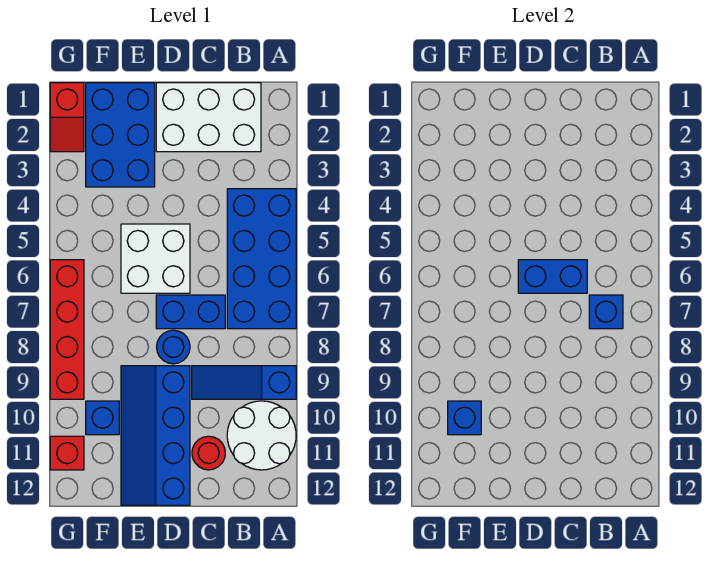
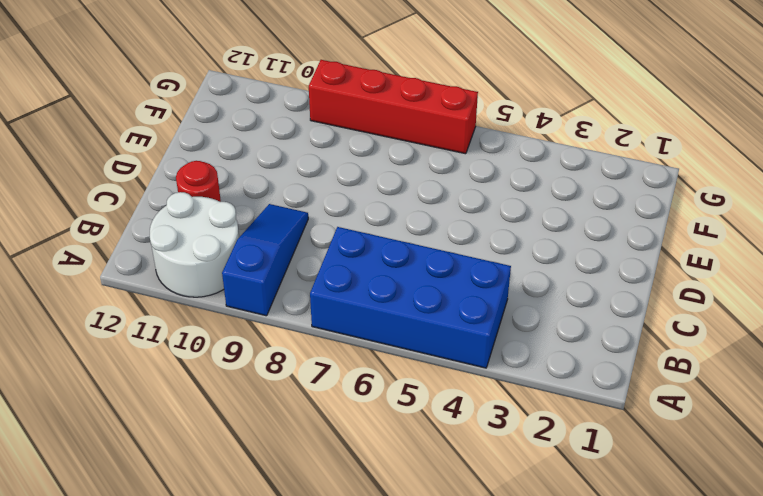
none -> white 2x3 brick [156,83,261,152]
none -> blue 1x2 brick [156,295,225,329]
none -> white 2x2 brick [121,224,190,293]

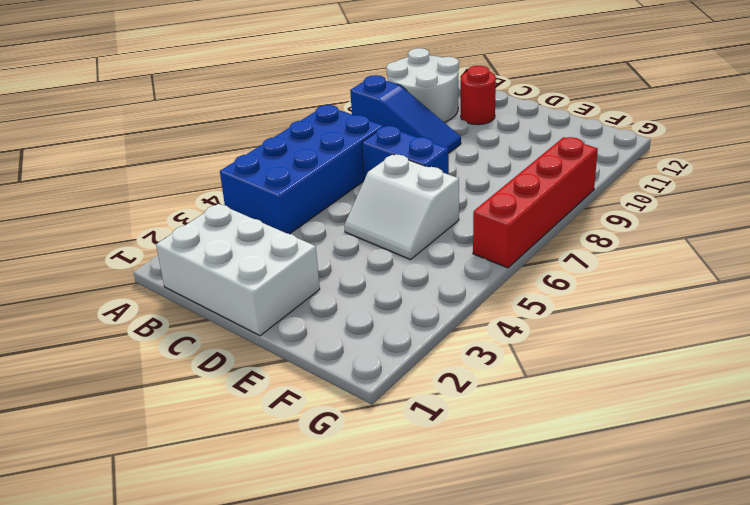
white 2x2 slope [344,155,459,260] -> white 2x2 brick [121,224,190,293]
none -> blue 1x1 round brick [157,330,190,364]
none -> blue 2x4 slope [121,366,190,505]
none -> blue 2x3 brick [86,83,155,187]

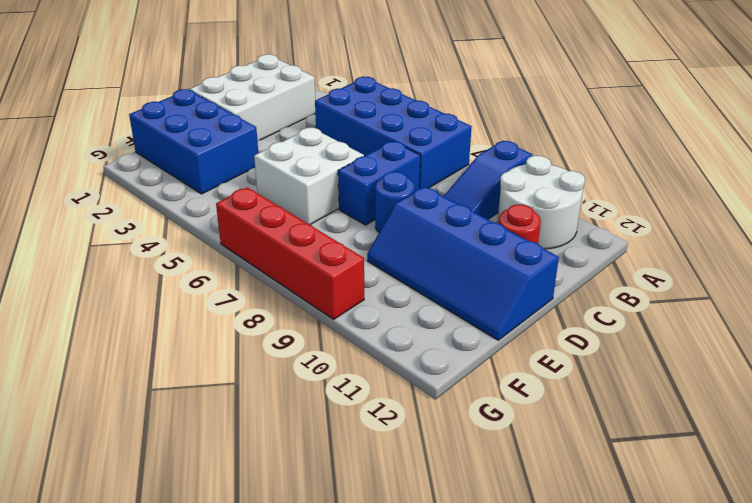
none -> blue 1x1 brick [86,401,119,435]
none -> red 1x2 slope [50,83,84,152]
none -> red 1x1 brick [50,436,84,470]

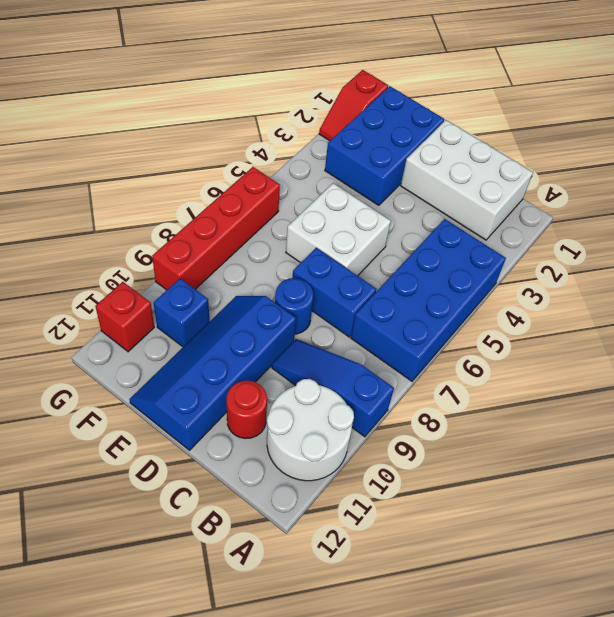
none -> blue 1x1 brick [589,295,623,329]
none -> blue 1x2 brick [518,260,587,293]
none -> blue 1x1 brick [448,401,481,435]

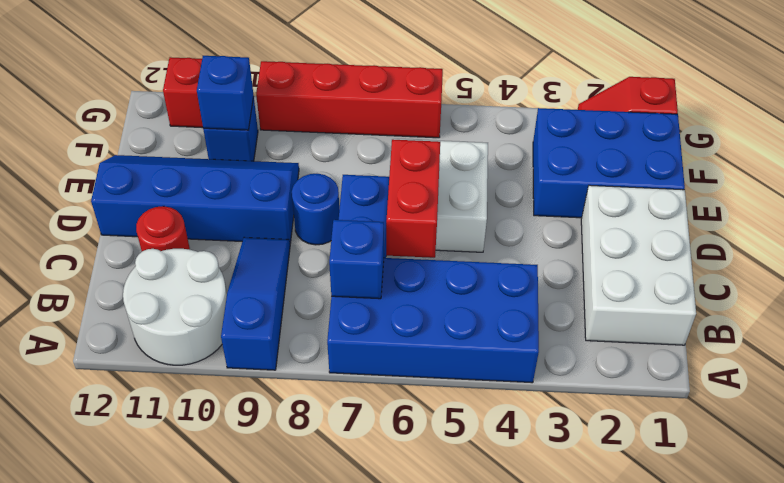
red 1x2 brick [386,140,440,258] -> blue 1x2 brick [518,260,587,293]

